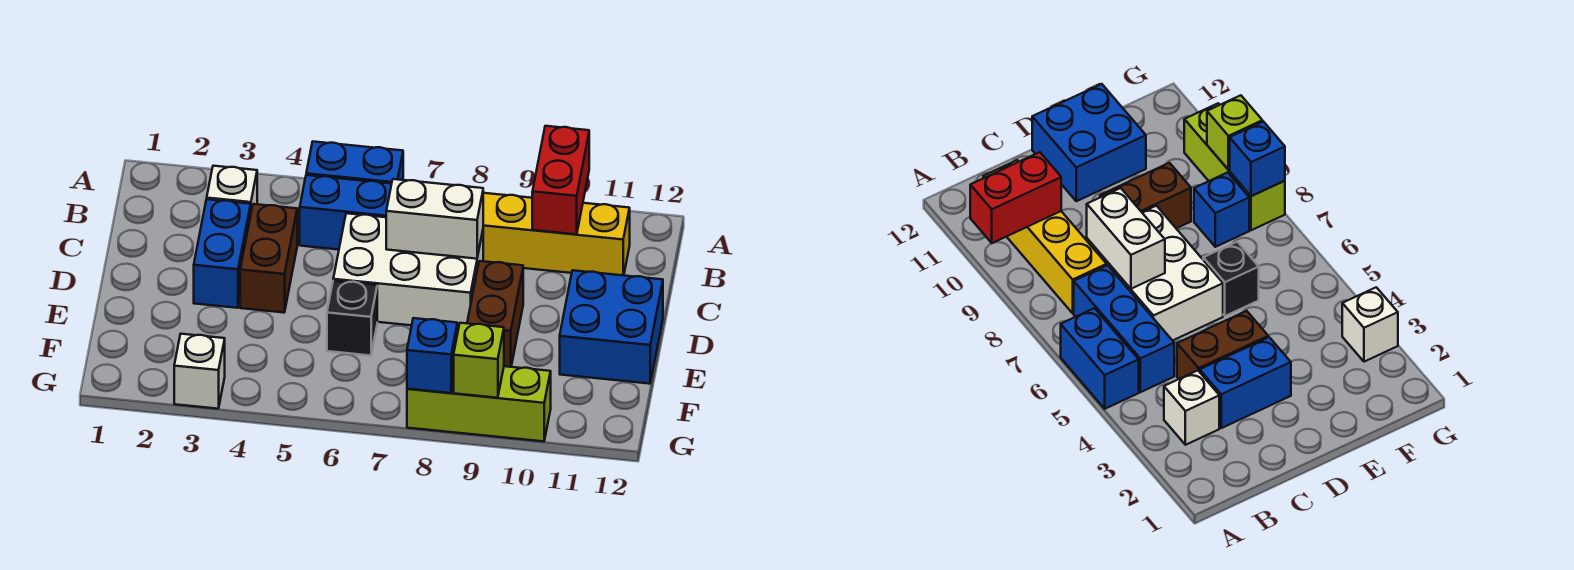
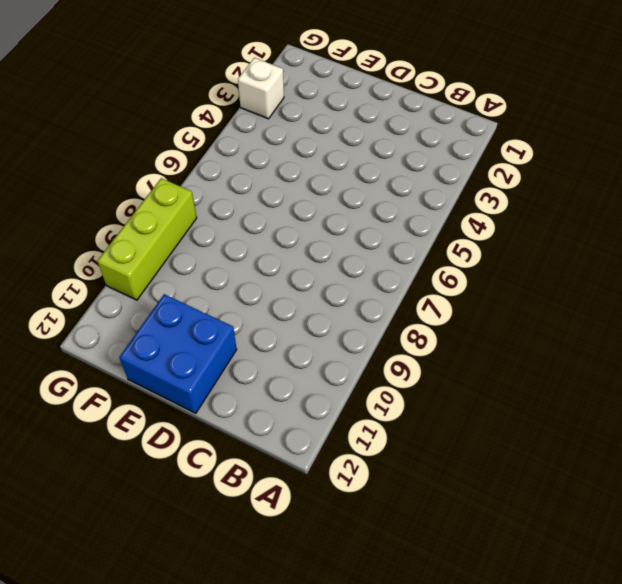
none -> blue 1x2 brick [306,142,403,184]
none -> white 1x1 brick [207,166,257,211]
none -> blue 1x3 brick [300,175,391,250]

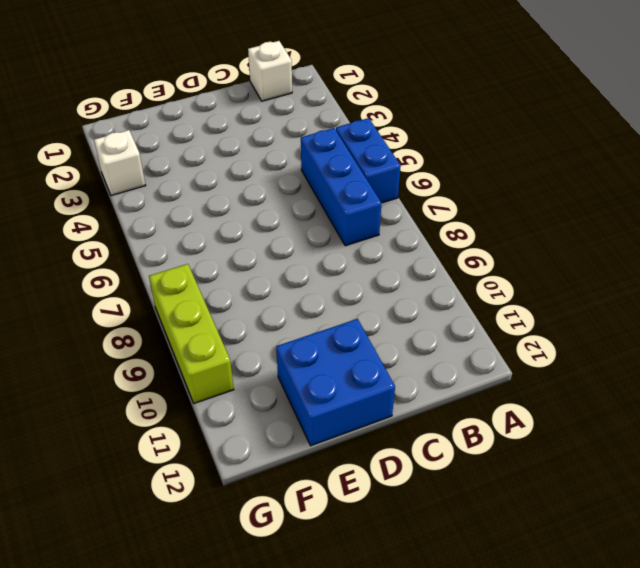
white 1x1 brick [248,41,292,101] -> white 1x1 brick moved to [207,166,257,211]
none -> yellow 1x4 brick [483,193,630,275]
none -> blue 1x2 brick [194,199,251,308]
none -> brown 1x2 brick [240,204,297,313]

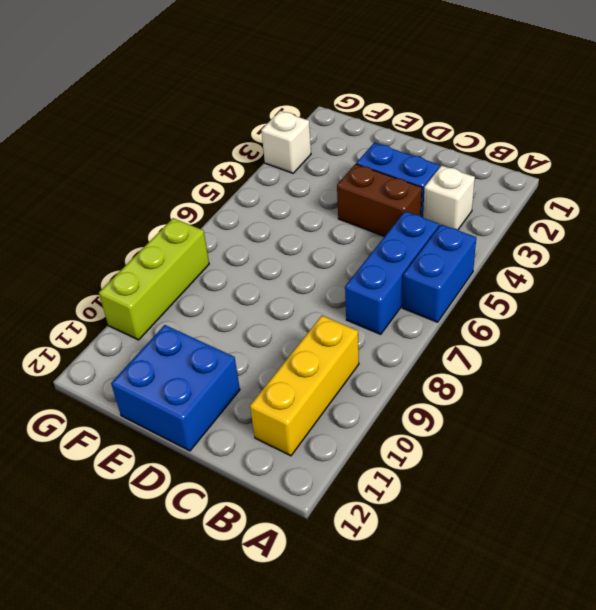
yellow 1x3 brick [250,316,359,456] -> yellow 1x4 brick [483,193,630,275]
none -> white 2x3 brick [333,213,483,327]
none -> brown 1x2 brick [467,261,523,367]
none -> black 1x1 brick [327,281,377,356]

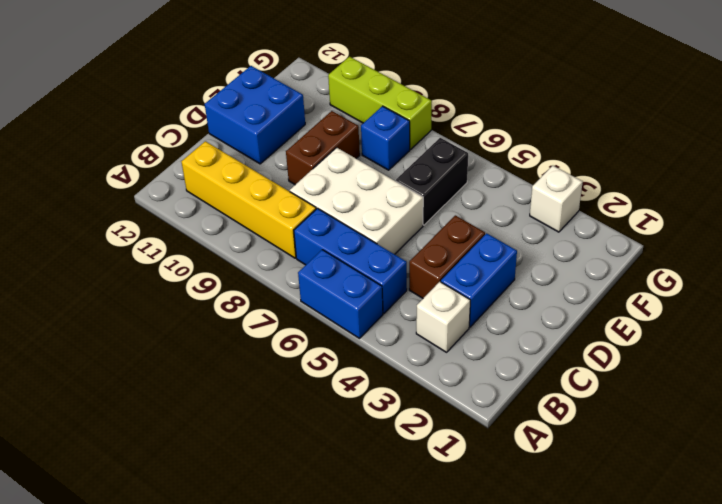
black 1x2 brick [396,138,468,225] -> black 1x1 brick [327,281,377,356]
none -> red 1x2 brick [532,126,589,234]
none -> white 1x2 brick [386,179,483,259]
none -> blue 1x1 brick [407,318,457,393]

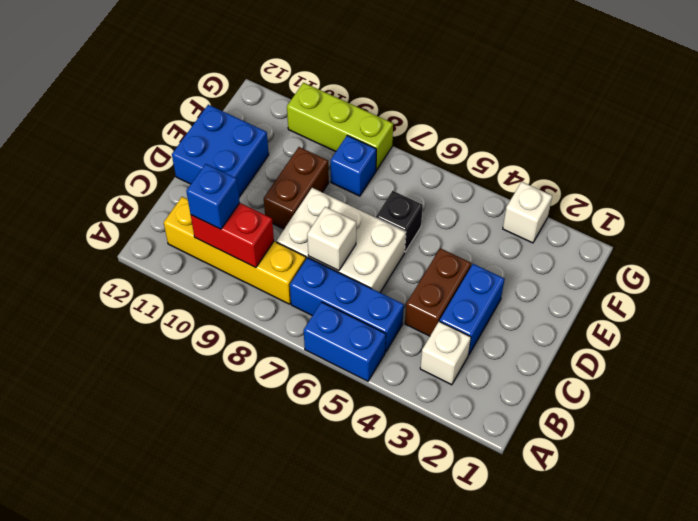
red 1x2 brick [191,203,274,268] -> red 1x2 brick turned to [532,126,589,234]
blue 1x1 brick [186,164,240,229] -> blue 1x1 brick moved to [407,318,457,393]
white 1x1 brick [307,207,356,271] -> white 1x2 brick [386,179,483,259]
none -> lime 1x1 brick [454,323,504,398]

